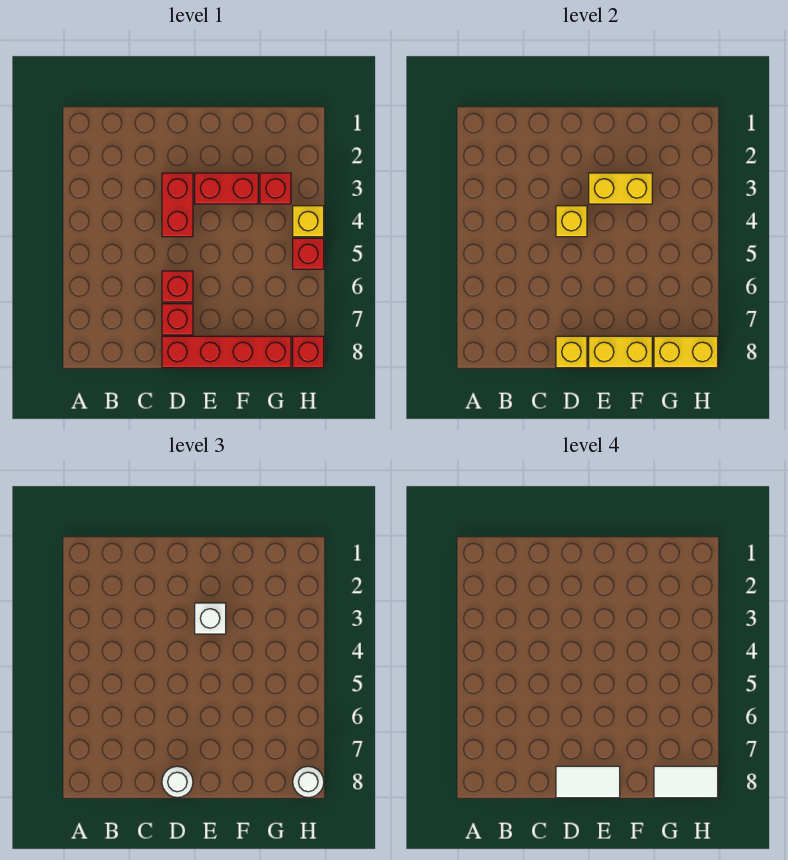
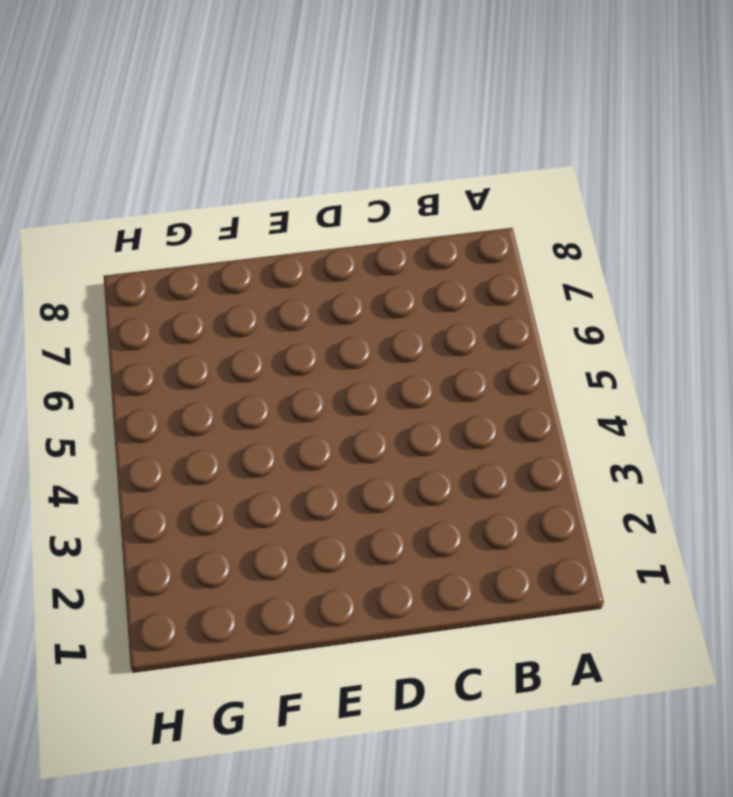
none -> red 1x2 brick [162,173,193,237]
none -> red 1x1 brick [162,271,193,302]
none -> red 1x1 brick [162,304,193,335]

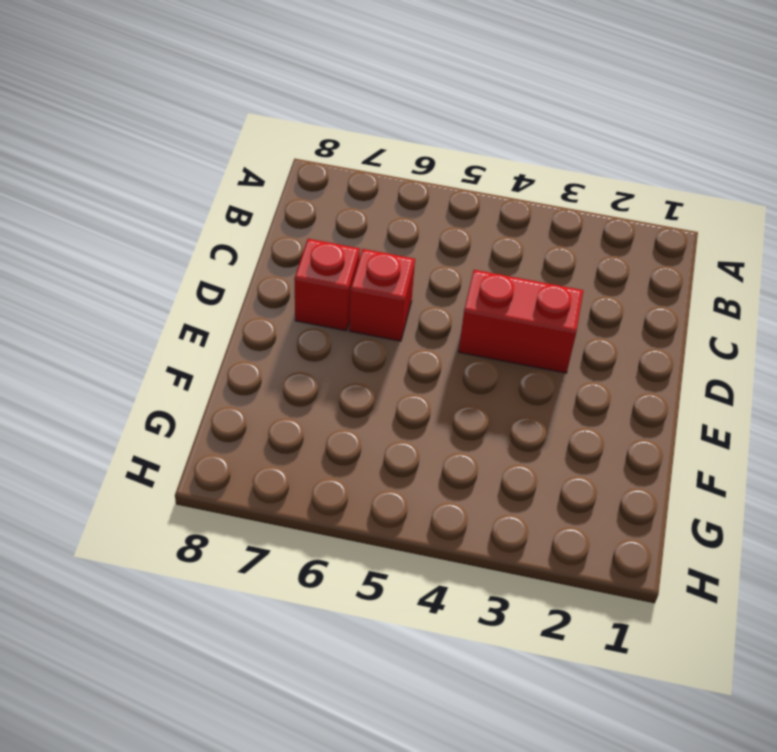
none -> red 1x4 brick [162,336,291,368]
none -> red 1x2 brick [195,173,258,204]
none -> red 1x1 brick [260,173,291,204]

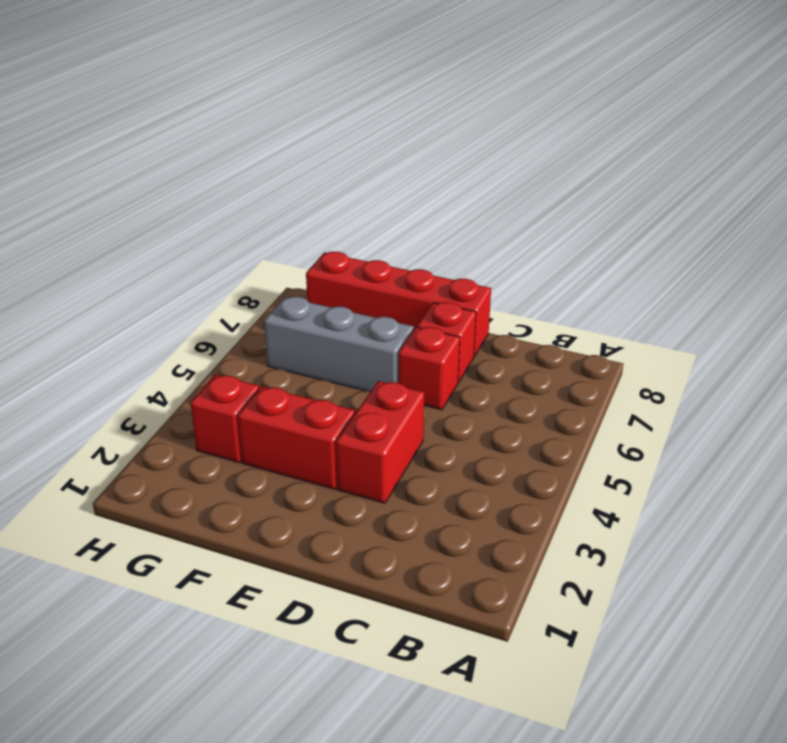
grey 1x3 brick [264,297,414,392] -> none
none -> yellow 1x1 brick [293,206,324,237]
none -> red 1x1 brick [293,238,324,269]
none -> red 1x1 brick [293,336,324,368]

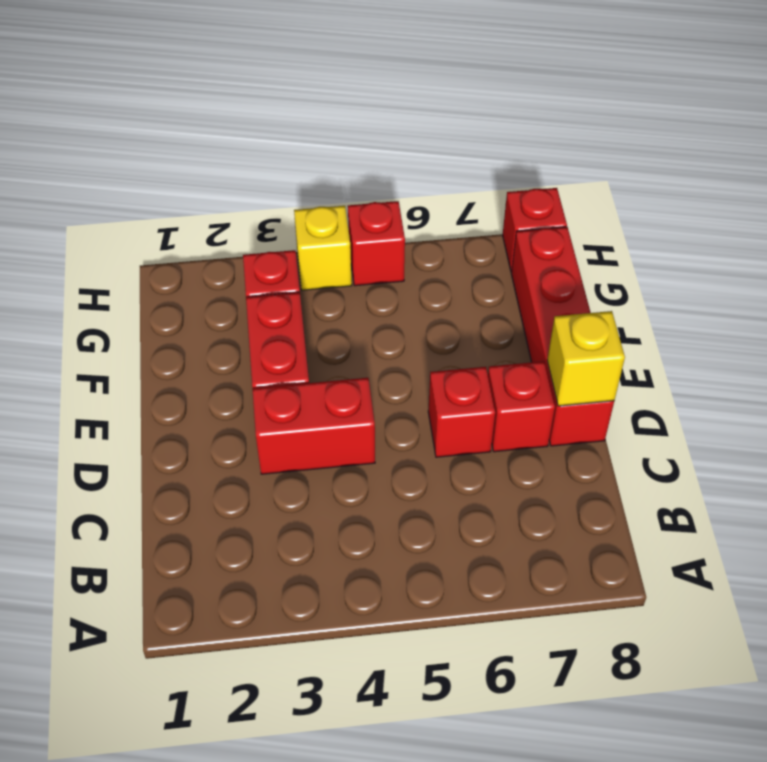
none -> yellow 1x1 brick [556,206,587,237]
none -> yellow 1x2 brick [589,173,652,204]
none -> yellow 1x2 brick [589,336,652,368]

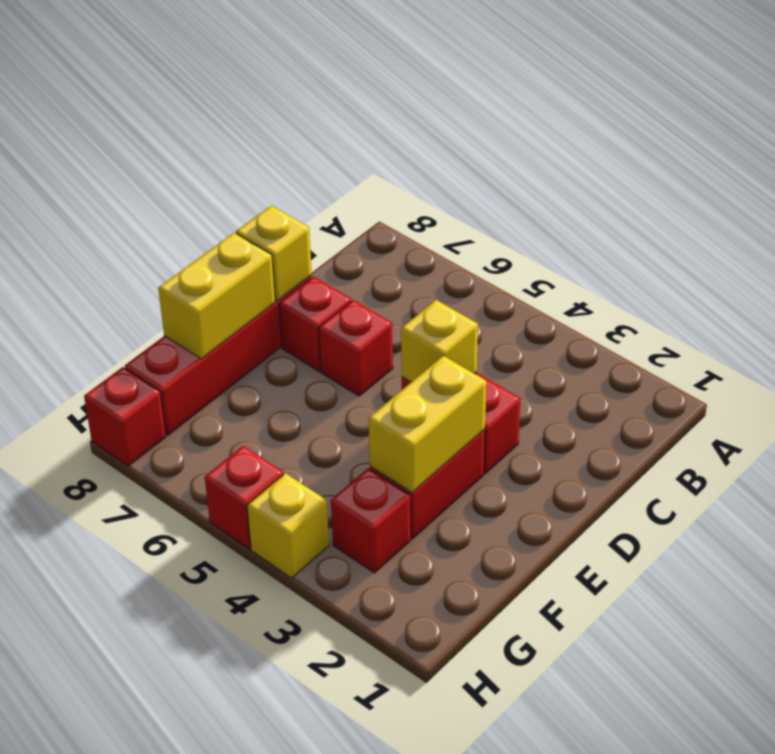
none -> yellow 1x2 brick [654,336,718,368]
none -> white 1x1 round brick [162,766,193,798]
none -> white 1x1 brick [195,603,226,634]

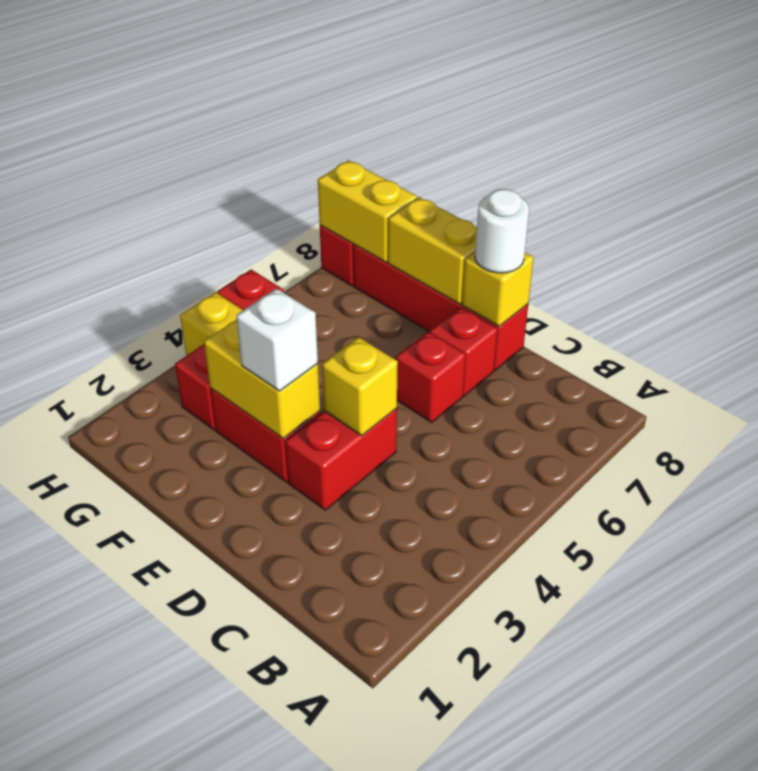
none -> white 1x1 round brick [293,766,324,798]
none -> white 1x2 tile [556,766,620,798]
none -> white 1x2 tile [654,766,718,798]

